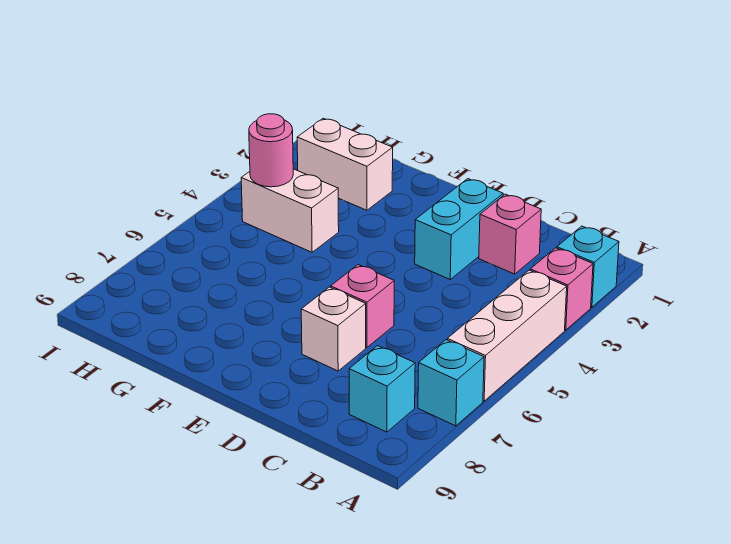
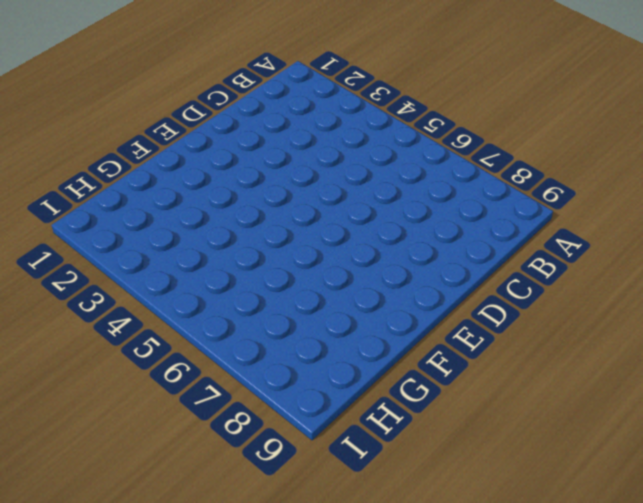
none -> cyan 1x1 brick [557,226,619,307]
none -> pink 1x1 brick [530,248,593,330]
none -> white 1x3 brick [447,270,567,401]

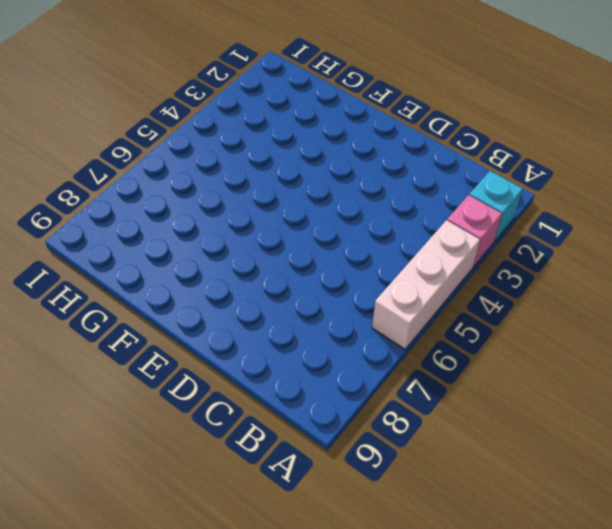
none -> cyan 1x1 brick [418,340,484,426]
none -> cyan 1x1 brick [349,346,415,432]
none -> pink 1x1 brick [479,194,541,274]

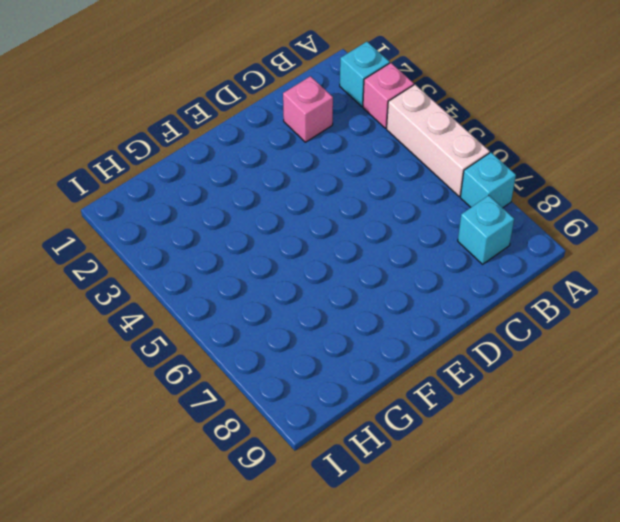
none -> cyan 1x2 brick [415,179,503,279]
none -> pink 1x1 brick [331,265,394,347]
none -> white 1x1 brick [301,287,366,371]

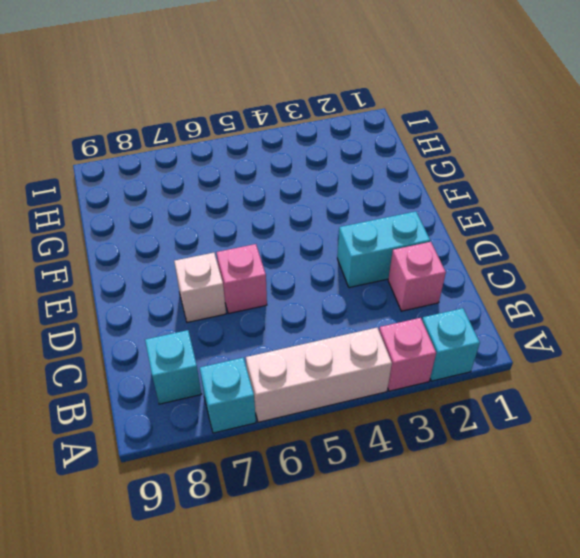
none -> white 1x2 brick [297,118,393,210]
none -> white 1x2 brick [241,169,339,252]
none -> pink 1x1 round brick [249,114,293,187]

